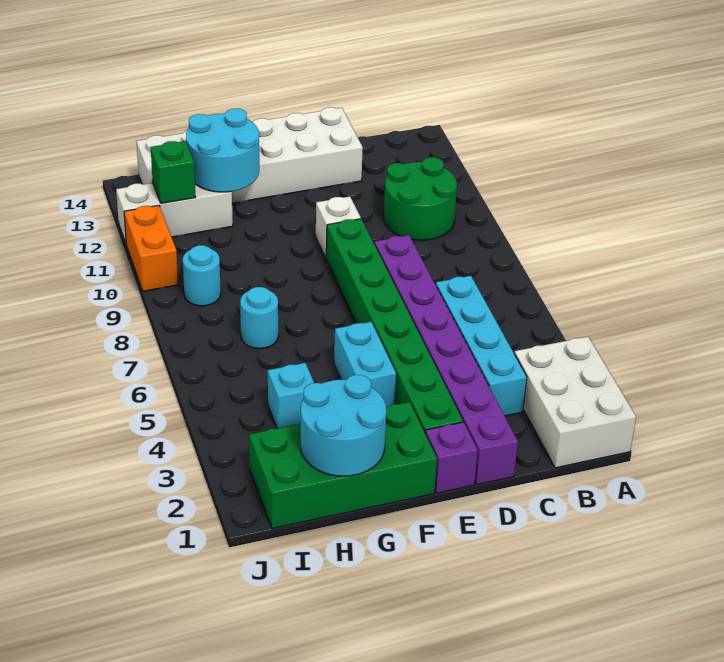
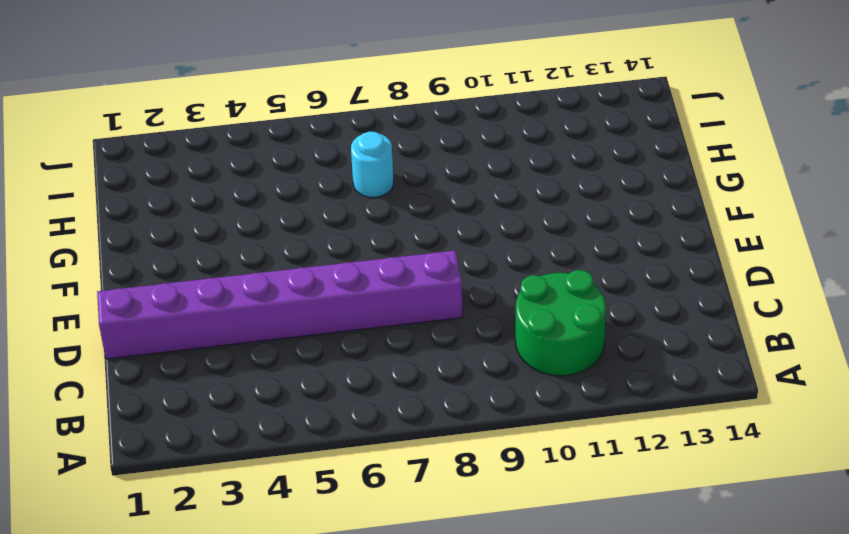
none -> white 2x3 brick [514,337,636,468]
none -> cyan 1x4 brick [436,276,527,416]
none -> white 2x6 brick [136,107,363,203]

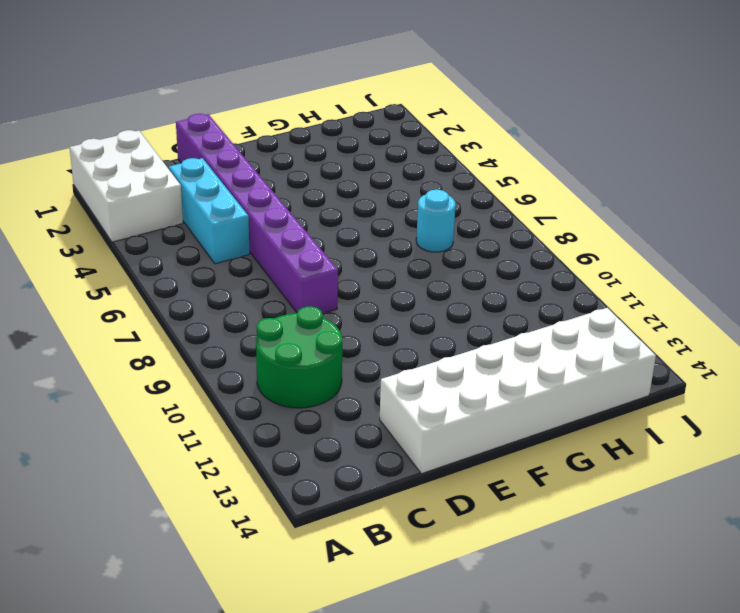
cyan 1x3 brick [169,158,250,264] -> cyan 1x4 brick [436,276,527,416]
none -> purple 1x1 brick [425,422,478,493]
none -> green 1x8 brick [326,219,463,432]
none -> white 1x1 brick [316,197,361,258]

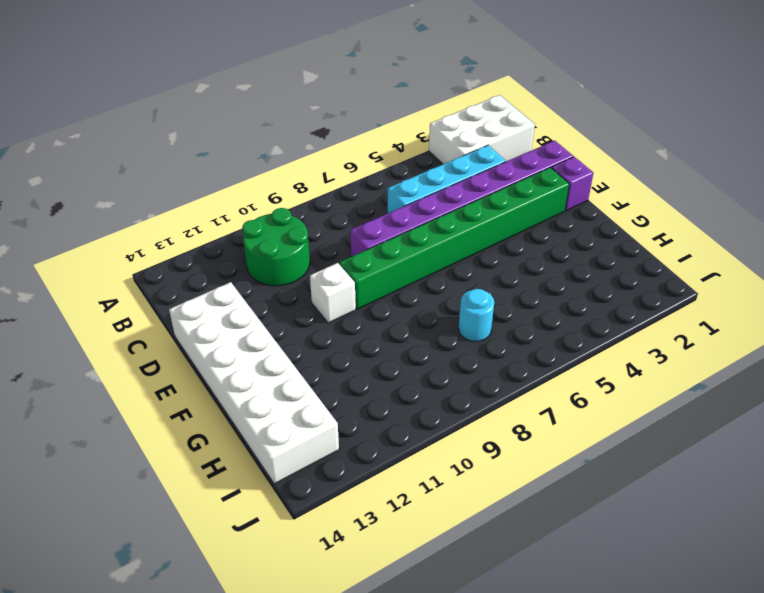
none -> green 2x4 brick [249,402,437,529]
none -> cyan 1x2 brick [334,322,396,407]
none -> cyan 1x1 brick [268,363,314,429]

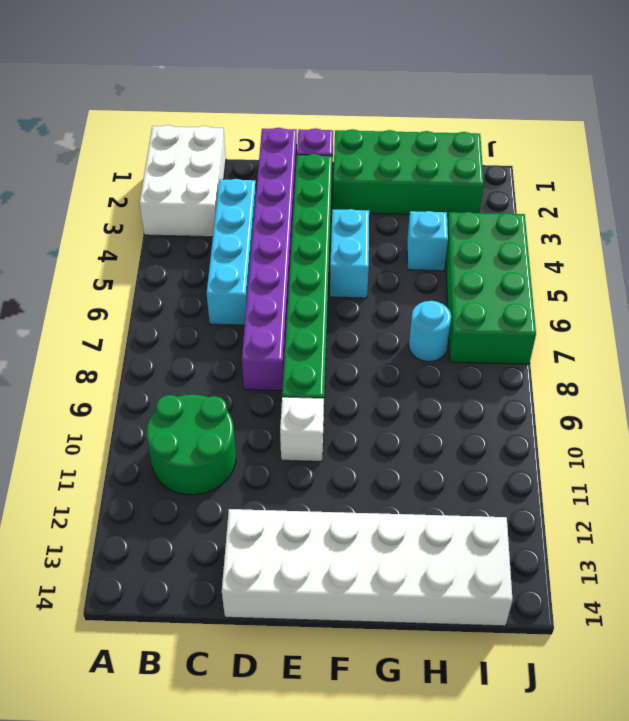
green 2x4 brick [446,212,536,364] -> none
none -> white 1x3 brick [116,183,233,243]
none -> cyan 1x1 round brick [183,245,221,306]
none -> orange 1x2 brick [124,205,178,291]

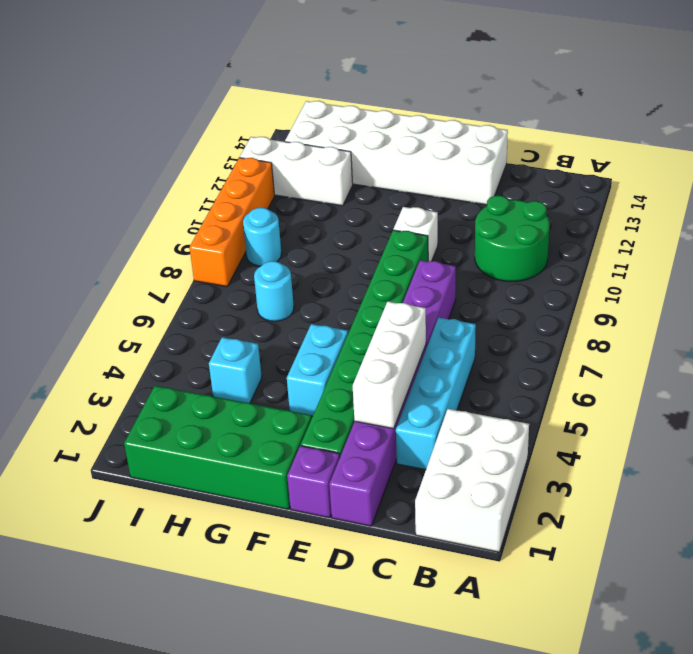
white 1x3 brick [353,301,426,429] -> none
orange 1x4 brick [190,158,274,286] -> orange 1x2 brick [124,205,178,291]
none -> cyan 2x2 round brick [301,375,387,476]
none -> cyan 2x2 round brick [186,109,259,192]
none -> green 1x1 brick [151,141,195,203]

